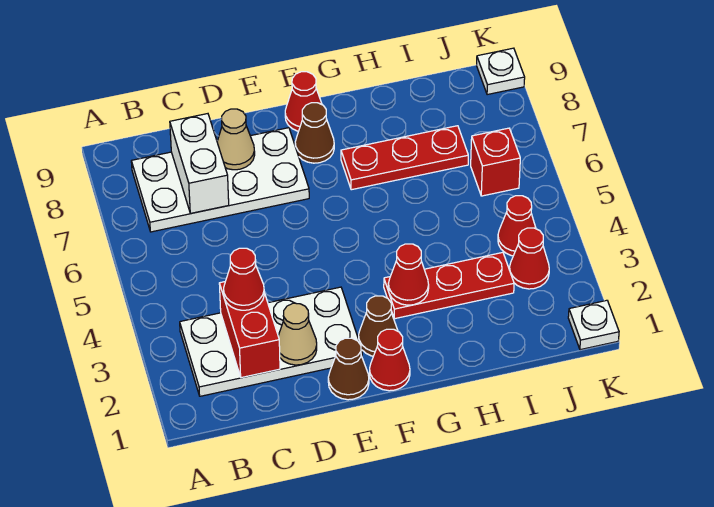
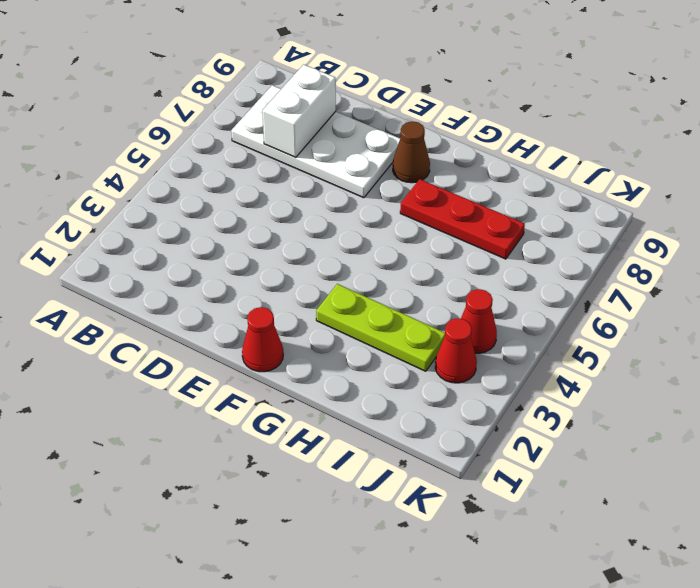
lime 1x3 plate [316,284,445,371] -> red 1x3 plate [384,252,514,319]
none -> white 2x4 plate [180,287,362,396]
none -> brown 1x1 cone [328,338,369,400]
none -> brown 1x1 cone [359,296,398,356]

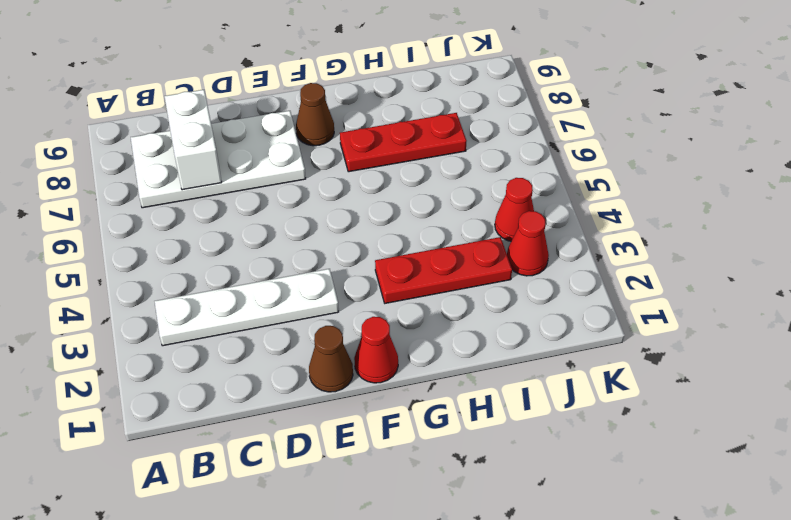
white 1x4 plate [155,269,339,346] -> white 2x4 plate [180,287,362,396]
none -> brown 1x1 cone [359,296,398,356]
none -> red 1x1 cone [285,72,322,131]
none -> red 1x1 brick [471,128,520,196]

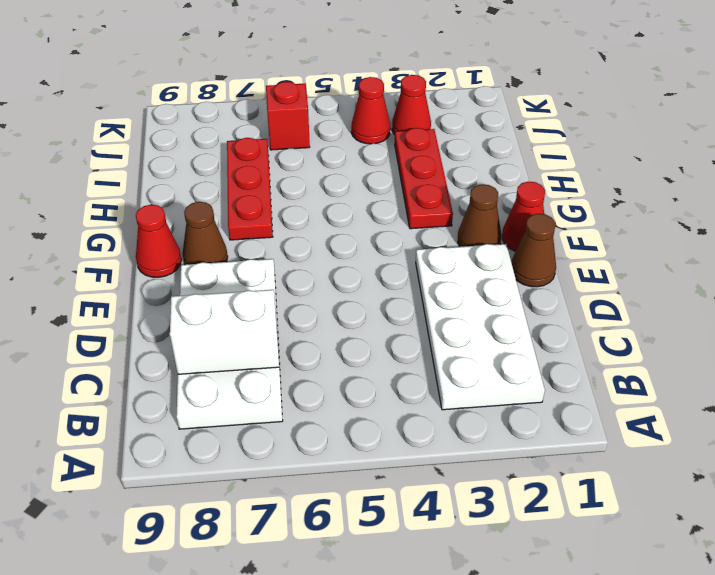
none -> white 1x1 plate [568,300,619,350]
none -> white 1x1 plate [477,48,525,95]
none -> red 1x2 brick [219,282,280,378]

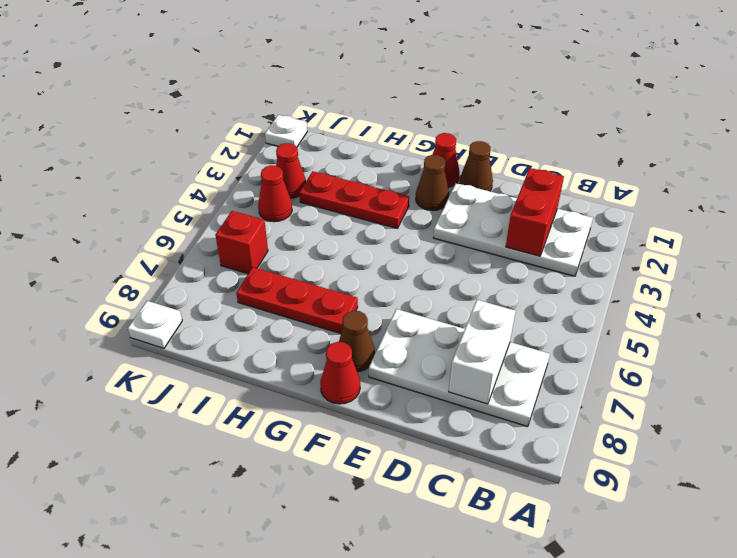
none -> tan 1x1 cone [278,303,317,365]
none -> tan 1x1 cone [217,109,255,170]
none -> red 1x1 cone [388,244,429,305]

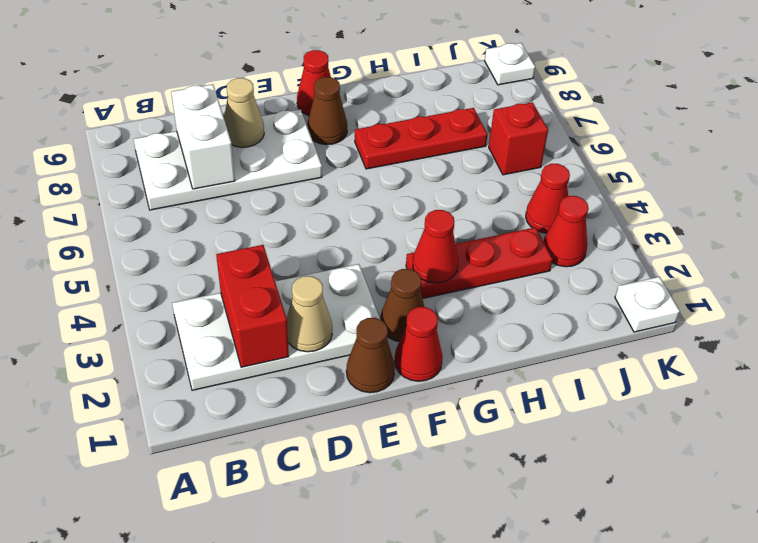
none -> red 1x1 cone [224,248,264,310]

